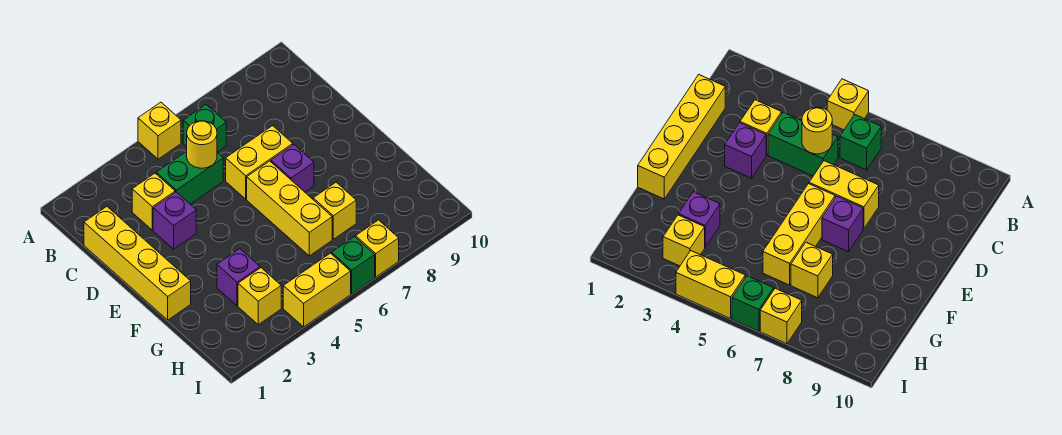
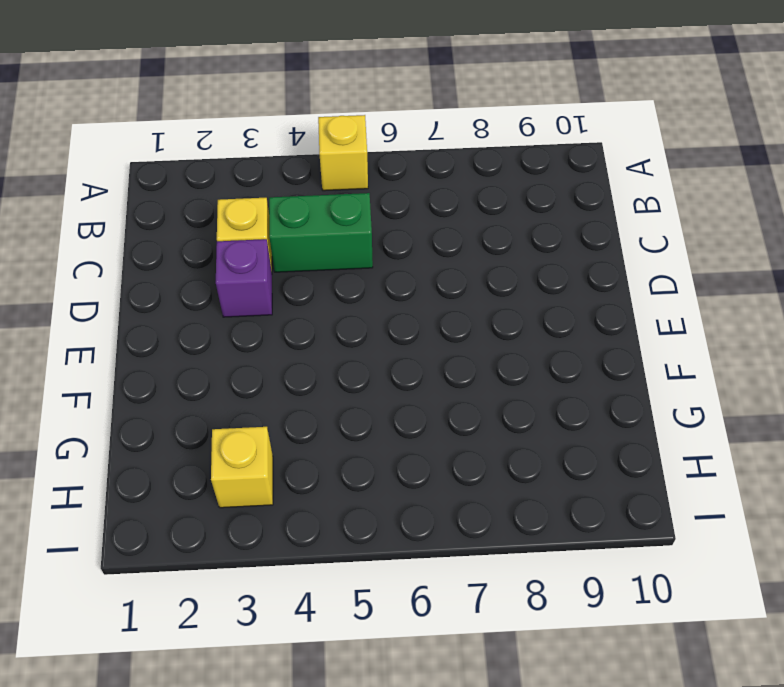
none -> green 1x1 brick [183,105,226,152]
none -> yellow 1x4 brick [84,207,191,320]
none -> yellow 1x2 brick [226,126,293,199]

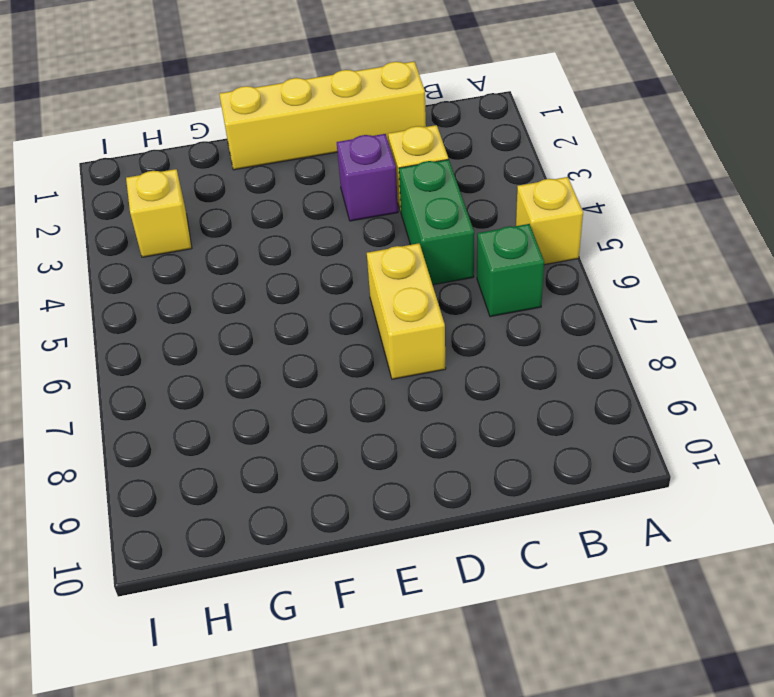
none -> yellow 1x3 brick [247,161,332,256]
none -> purple 1x1 brick [271,145,314,192]
none -> purple 1x1 brick [217,249,260,306]

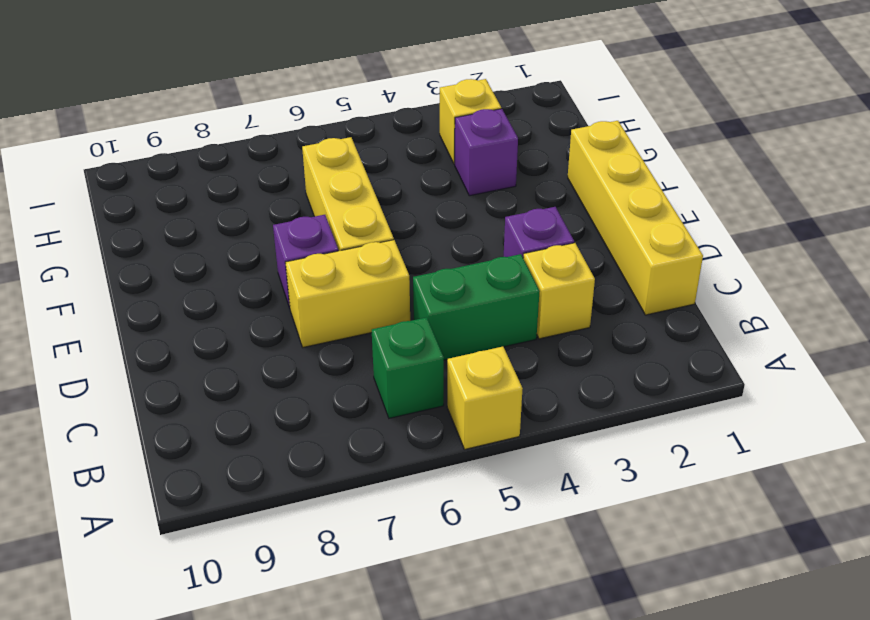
none -> yellow 1x1 brick [313,182,356,239]
none -> yellow 1x2 brick [283,253,351,327]
none -> green 1x1 brick [332,237,375,294]

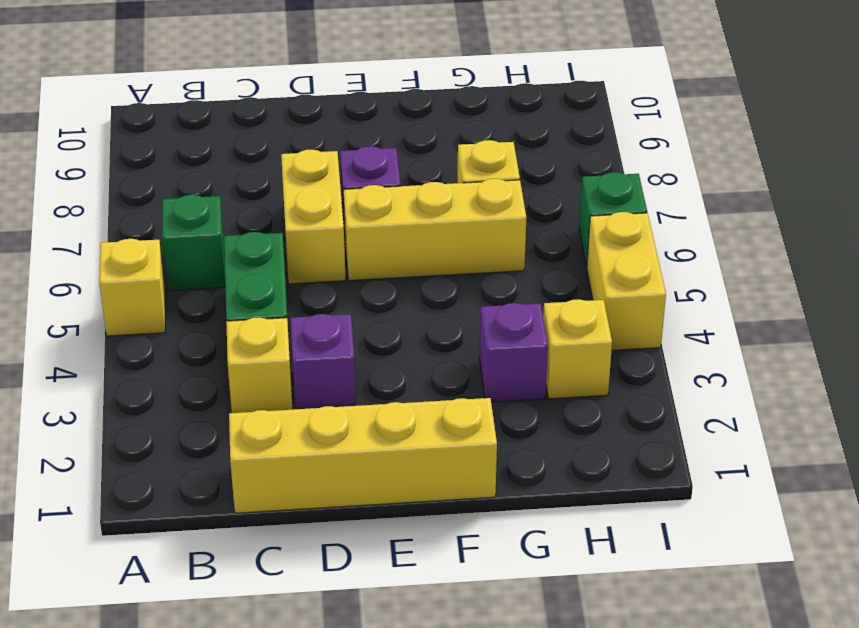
none -> yellow 1x1 brick [356,220,399,277]
none -> yellow 1x1 round brick [187,121,217,168]

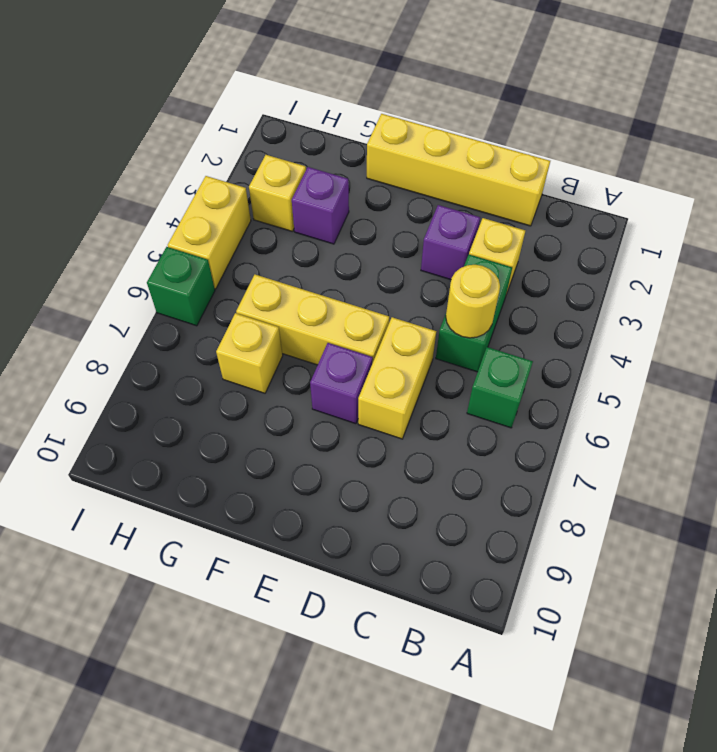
none -> yellow 1x1 brick [138,102,181,159]
none -> yellow 1x1 brick [356,220,399,277]

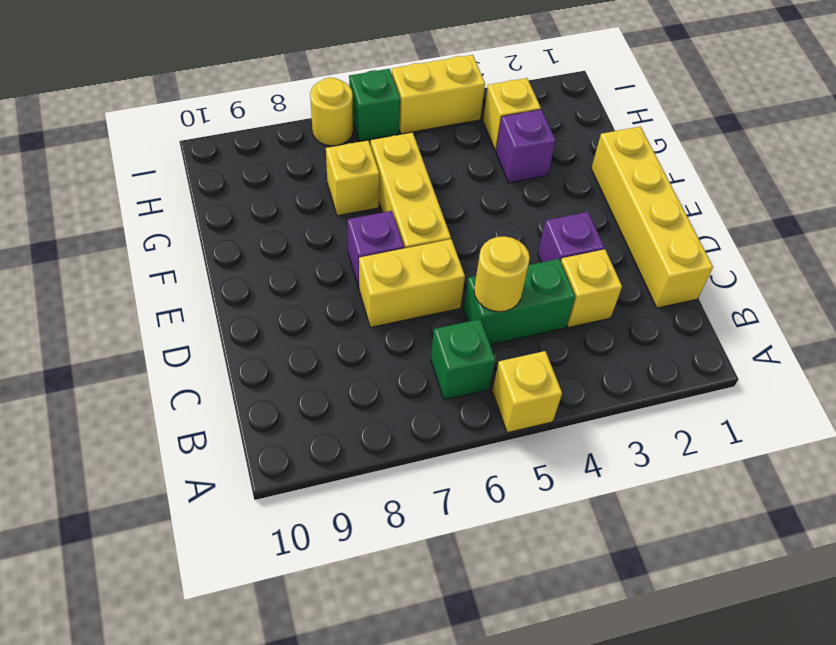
yellow 1x1 round brick [310,78,353,146] -> yellow 1x1 brick [356,220,399,277]

